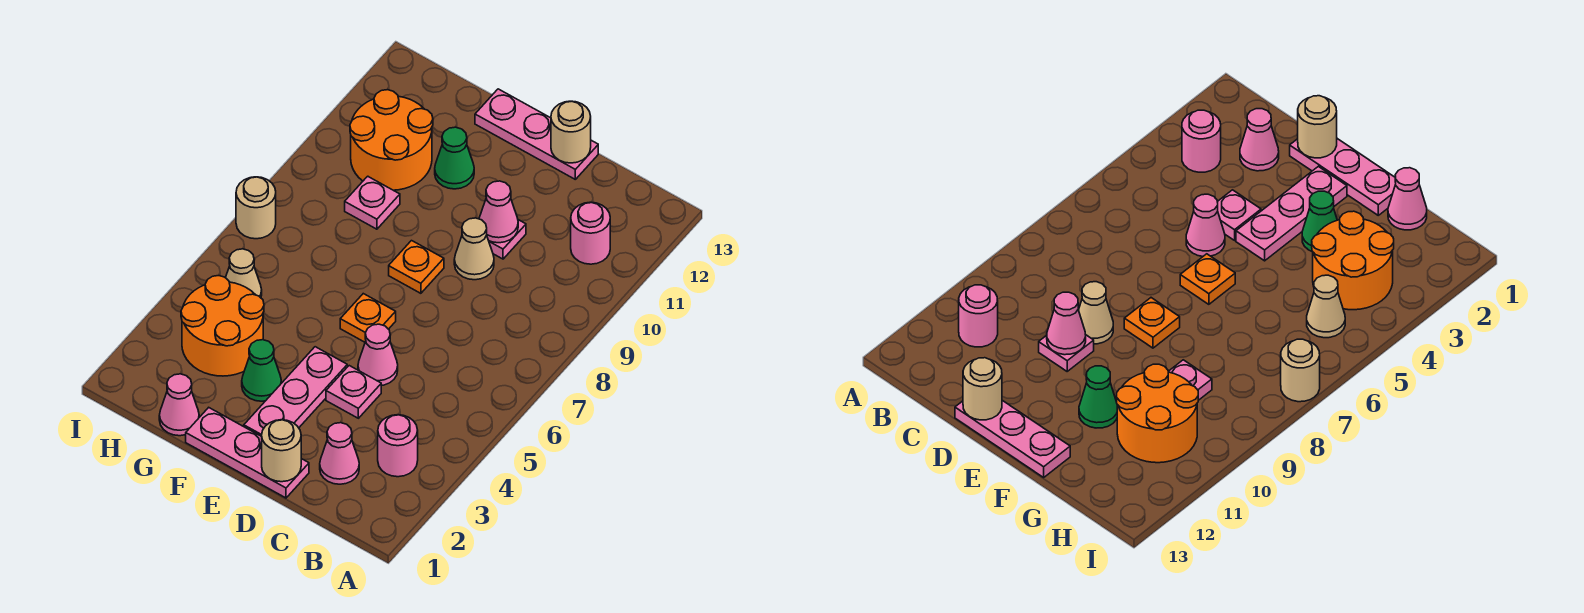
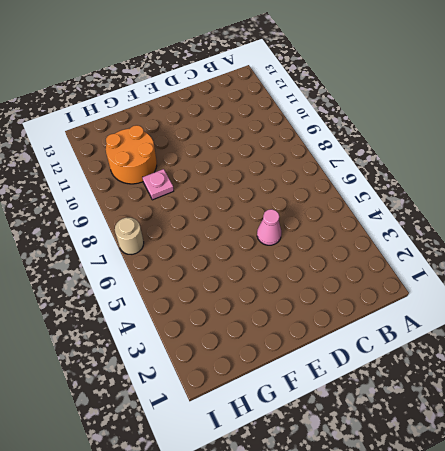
none -> pink 1x1 round brick [378,415,418,477]
none -> pink 1x1 round brick [571,202,610,264]
none -> pink 1x1 cone [320,423,359,484]

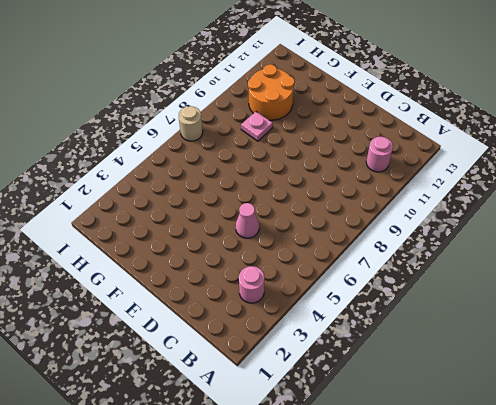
none -> pink 1x1 cone [320,423,359,484]
none -> pink 1x3 plate [186,408,309,498]
none -> pink 1x1 plate [326,366,381,418]

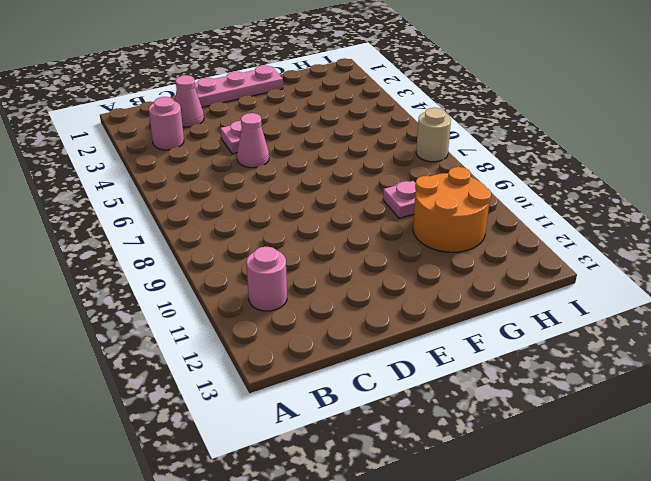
none -> tan 1x1 cone [454,218,494,280]
none -> pink 1x1 plate [489,220,526,259]
none -> pink 1x3 plate [475,89,598,179]

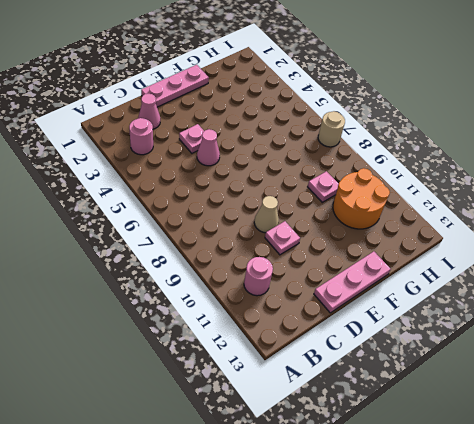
none -> pink 1x3 plate [244,347,347,437]
none -> orange 1x1 plate [340,294,396,342]
none -> orange 1x1 plate [389,241,444,293]

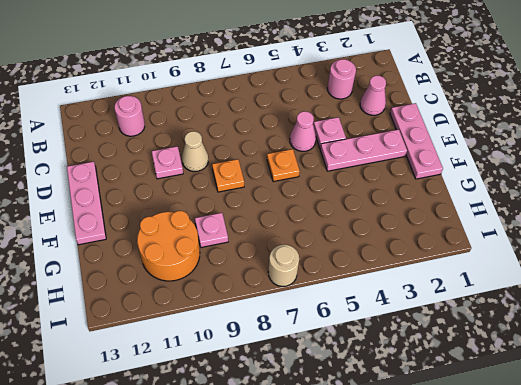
none -> green 1x1 cone [242,340,281,401]
none -> green 1x1 cone [435,127,474,189]
none -> pink 1x1 cone [159,374,199,436]

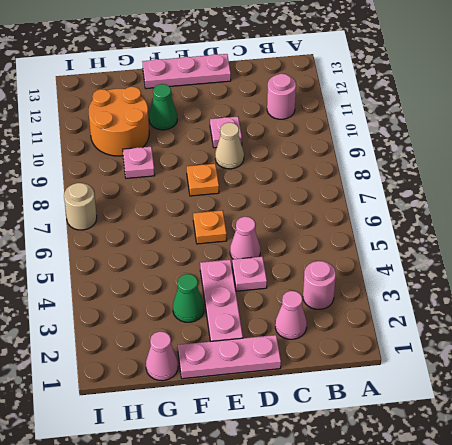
none -> orange 2x2 round brick [181,276,264,376]
none -> tan 1x1 cone [226,249,262,298]
none -> tan 1x1 round brick [262,420,301,482]

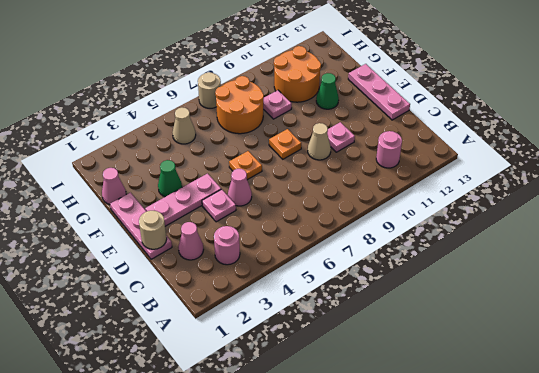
orange 2x2 round brick [215,76,264,134] -> orange 2x2 round brick moved to [181,276,264,376]
none -> pink 1x1 cone [479,181,518,243]
none -> tan 1x1 round brick [551,101,591,163]

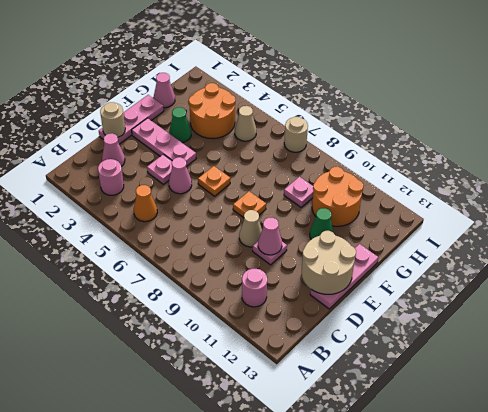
orange 1x1 cone [134,185,157,222] -> none
tan 2x2 round brick [302,231,356,294] -> tan 1x1 round brick [551,101,591,163]

